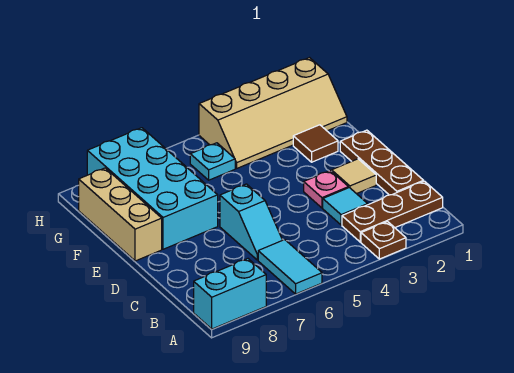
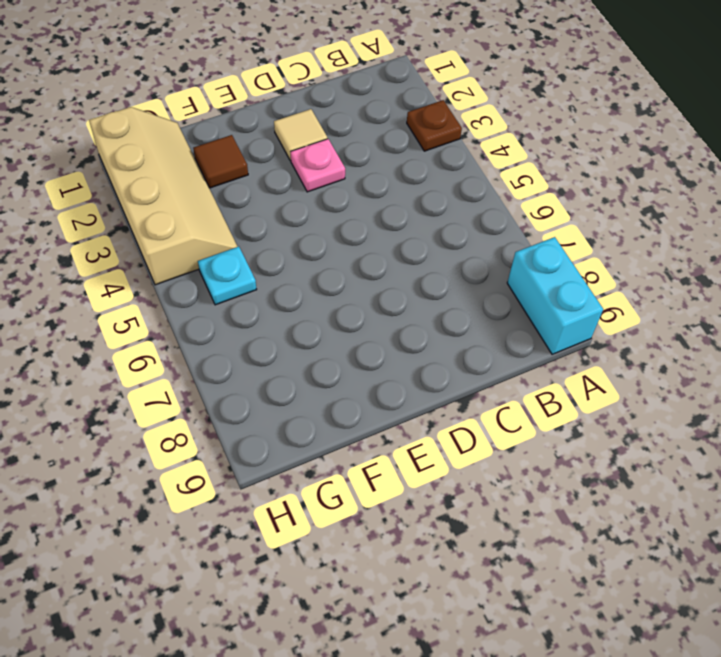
none -> cyan 1x2 tile [258,240,322,294]
none -> brown 1x3 plate [342,181,443,242]
none -> brown 1x3 plate [340,130,424,195]

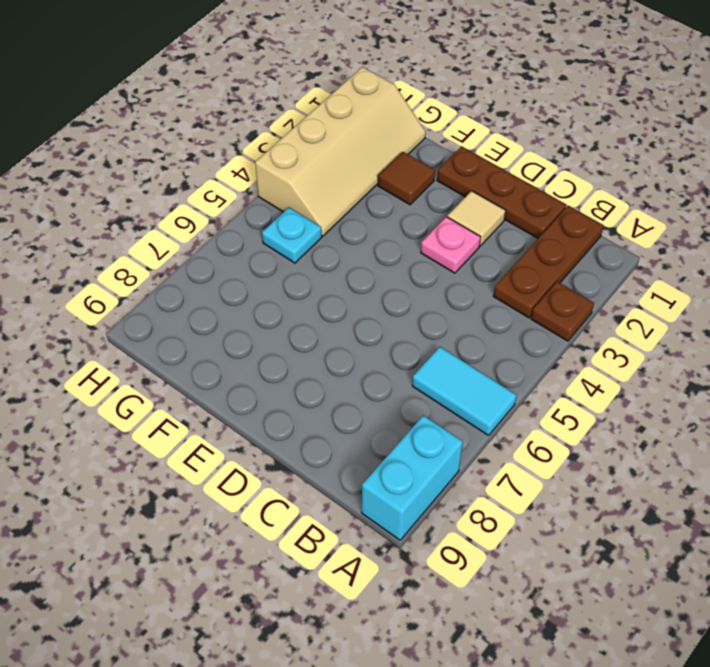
none -> cyan 1x1 tile [323,188,368,225]
none -> cyan 1x2 slope [220,184,282,260]
none -> cyan 2x4 brick [87,128,218,249]

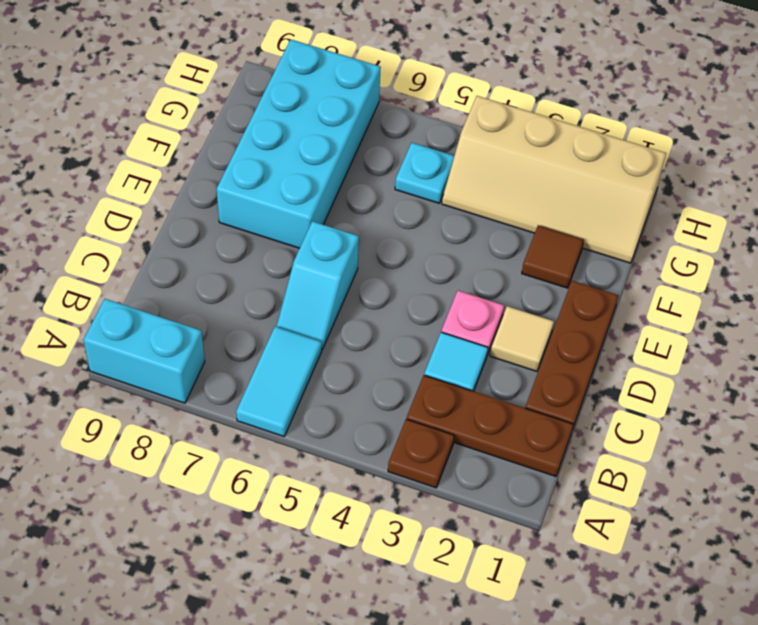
none -> tan 1x3 brick [79,168,162,261]

